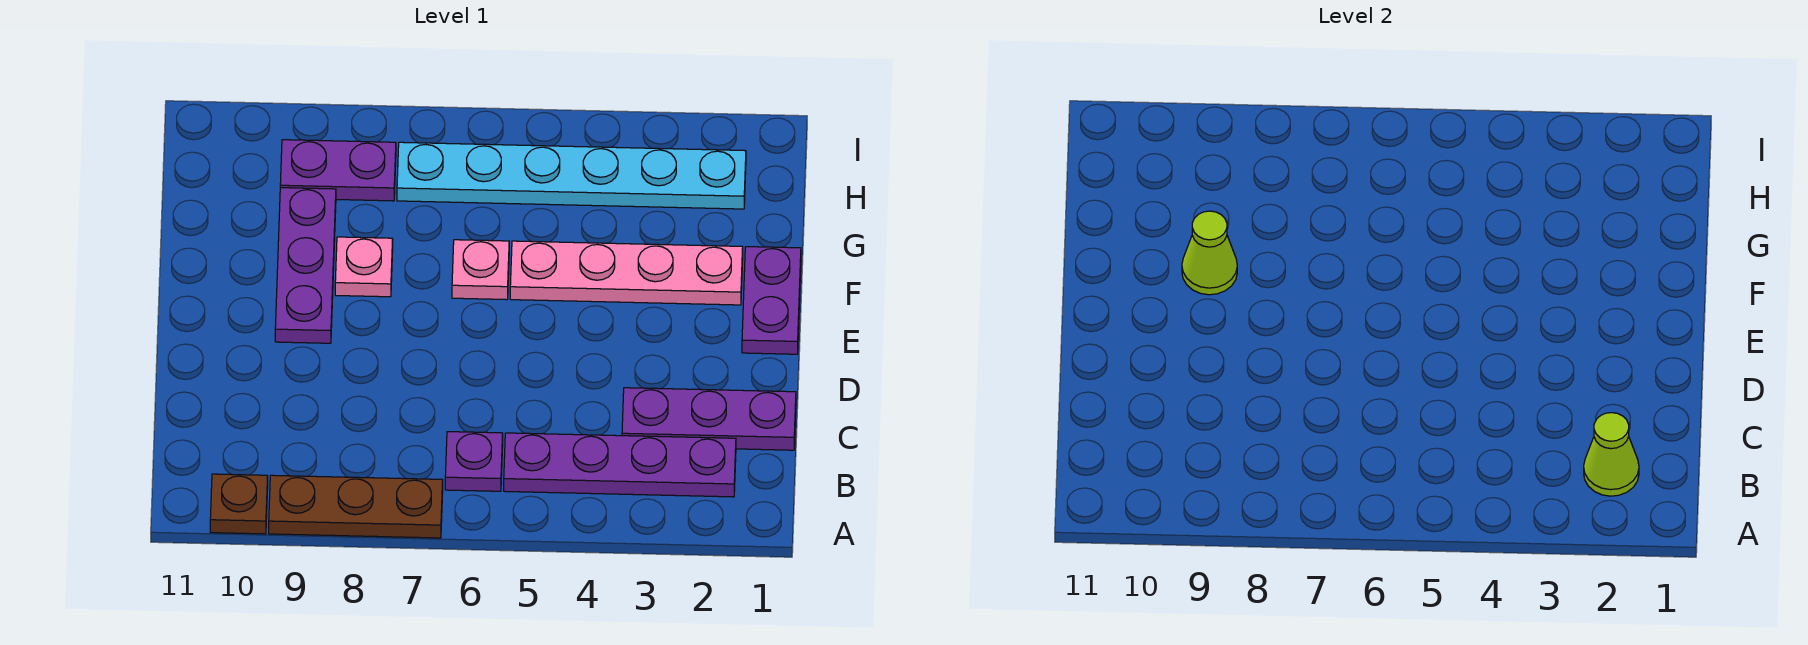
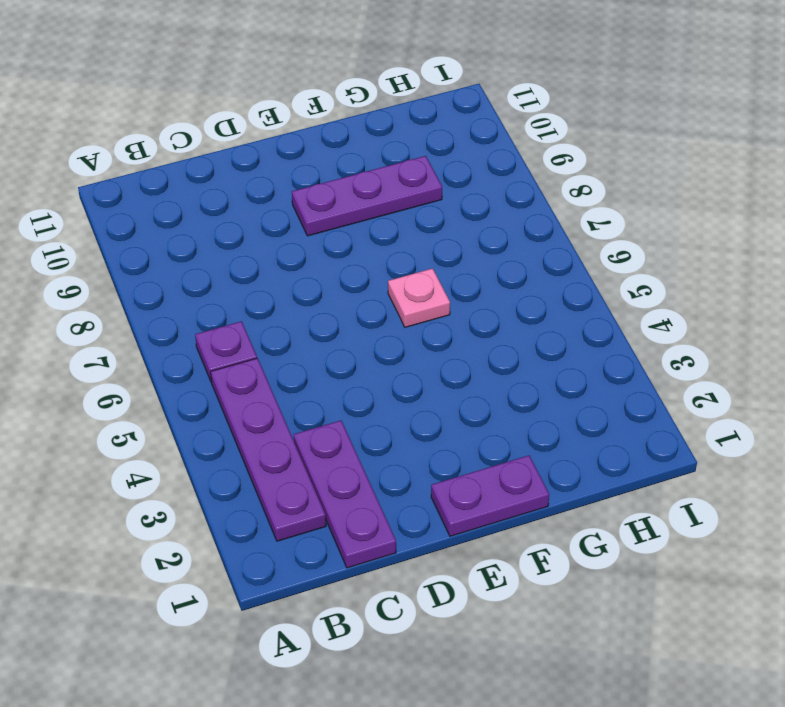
none -> brown 1x3 plate [269,475,443,538]
none -> brown 1x1 plate [210,474,268,534]
none -> pink 1x4 plate [510,241,743,305]

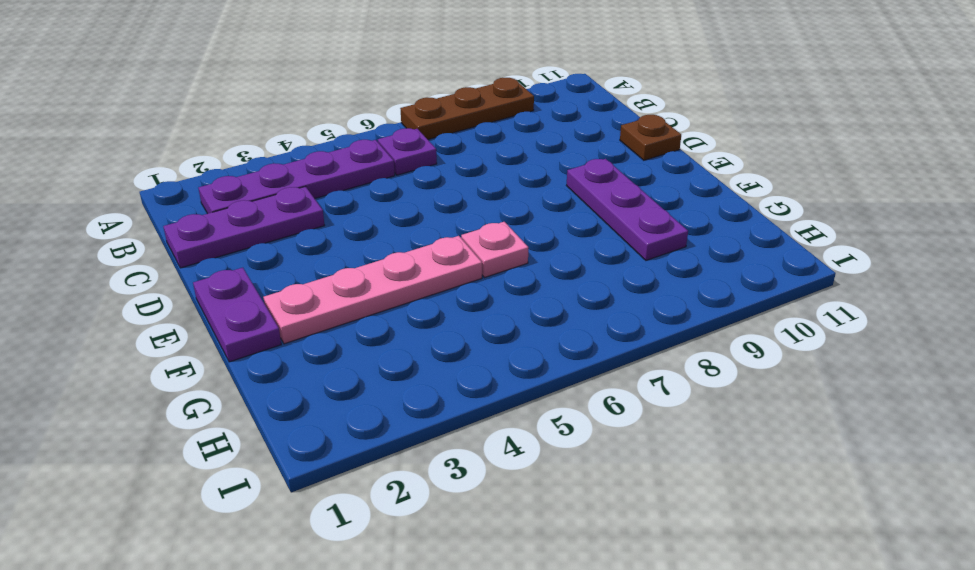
brown 1x1 plate [620,115,681,160] -> brown 1x1 plate moved to [210,474,268,534]
none -> pink 1x1 plate [335,237,393,297]
none -> cyan 1x6 plate [397,142,746,209]
none -> purple 1x2 plate [280,140,396,201]

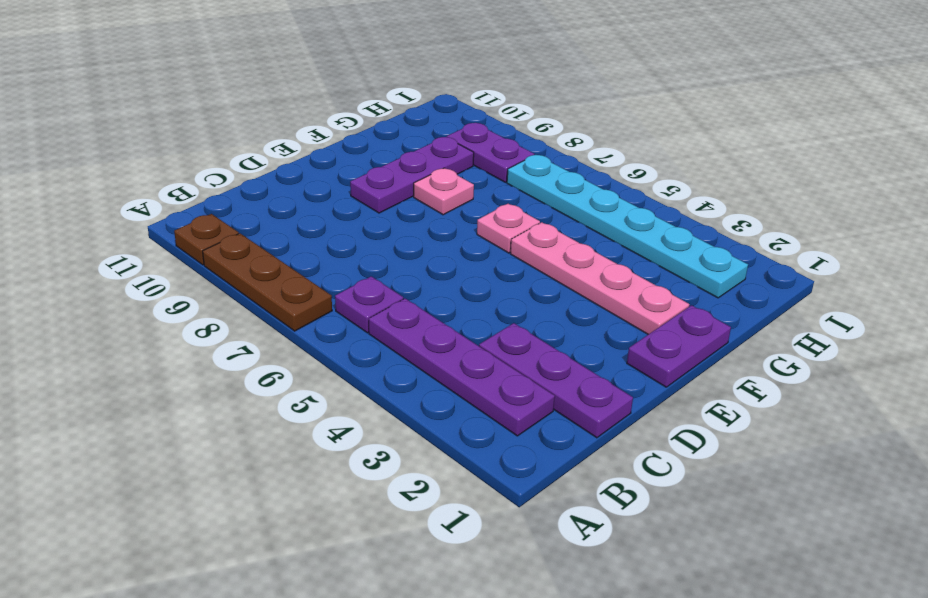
none -> lime 1x1 cone [1584,413,1639,496]
none -> lime 1x1 cone [1182,211,1237,295]

